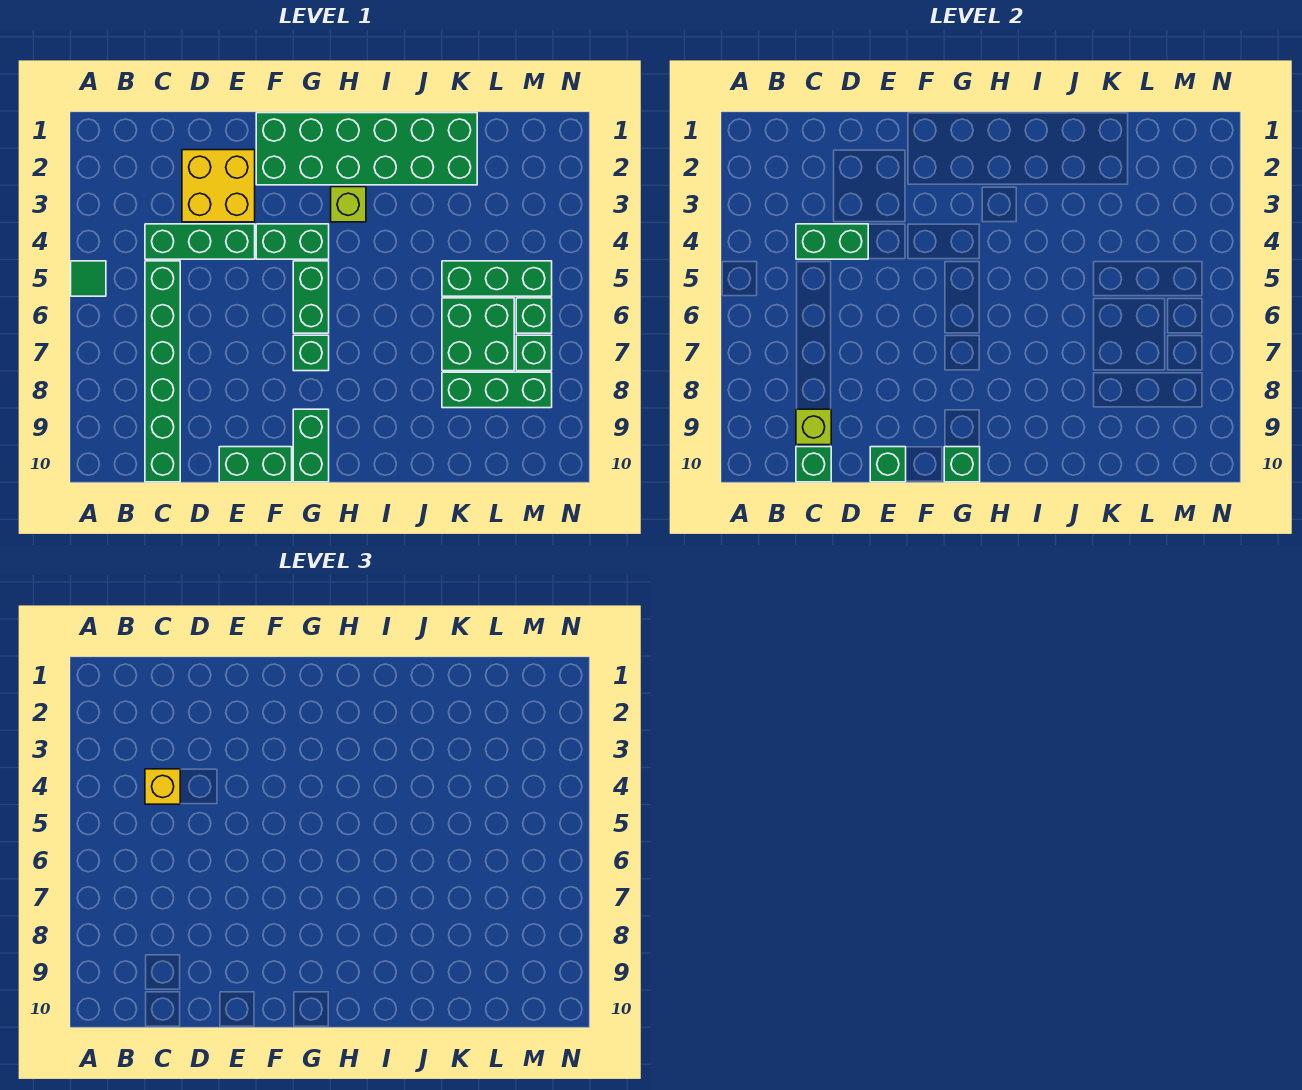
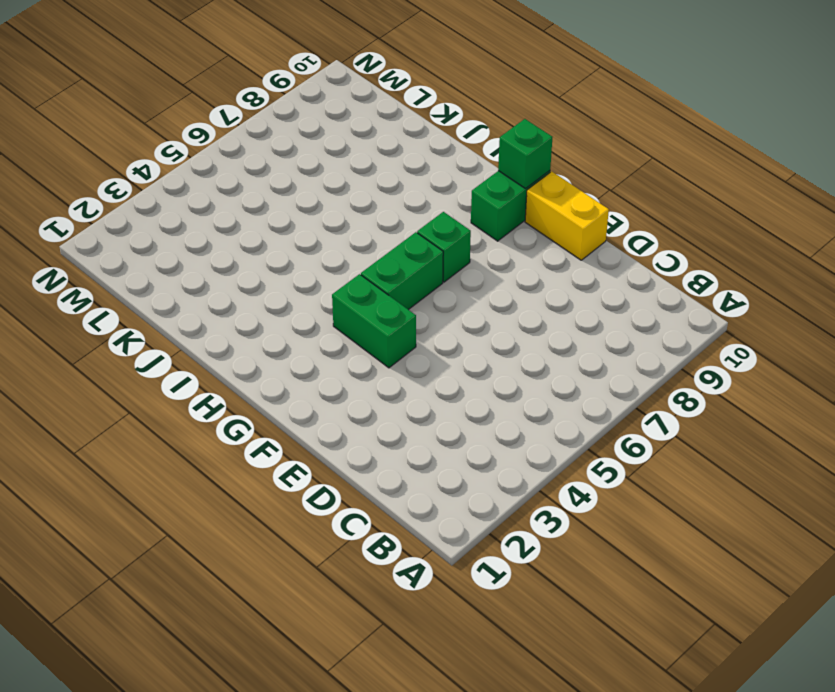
yellow 1x2 brick [525,171,609,260] -> green 1x2 brick [219,447,292,482]
none -> green 1x1 tile [71,261,106,296]
none -> green 1x3 brick [145,224,255,259]
none -> green 1x6 brick [145,261,180,482]

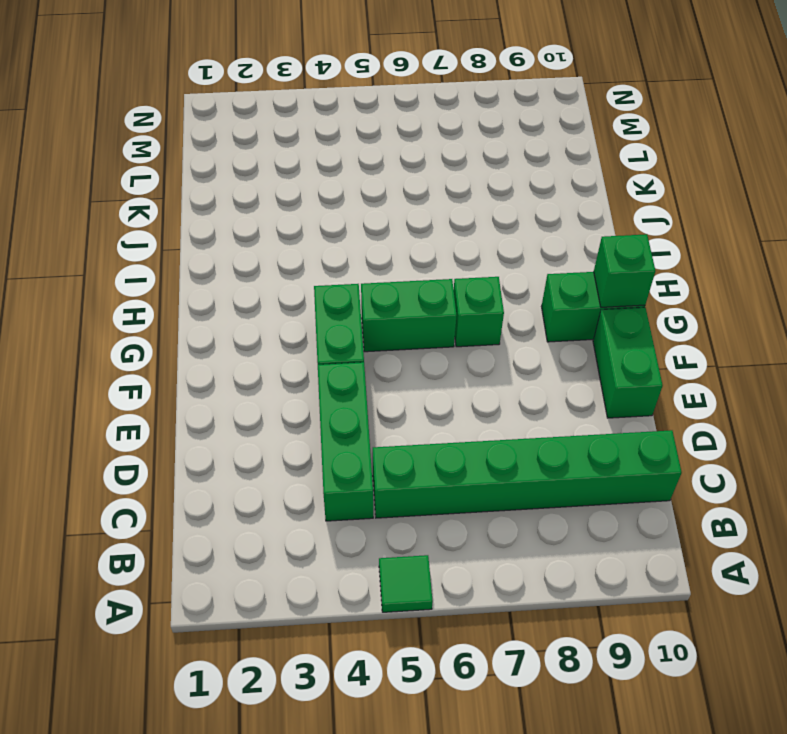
none -> yellow 2x2 brick [182,150,255,222]
none -> green 2x6 brick [256,113,477,185]
none -> lime 1x1 brick [331,187,366,222]

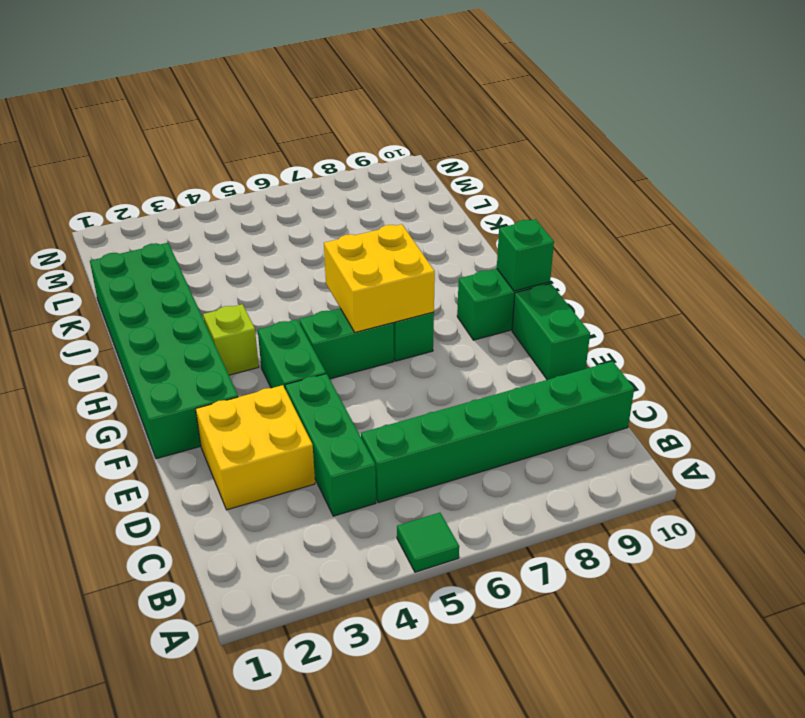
yellow 2x2 brick [324,224,435,333] -> none
none -> green 1x3 brick [442,261,552,296]
none -> green 2x2 brick [442,298,514,371]
none -> green 1x3 brick [442,372,552,408]

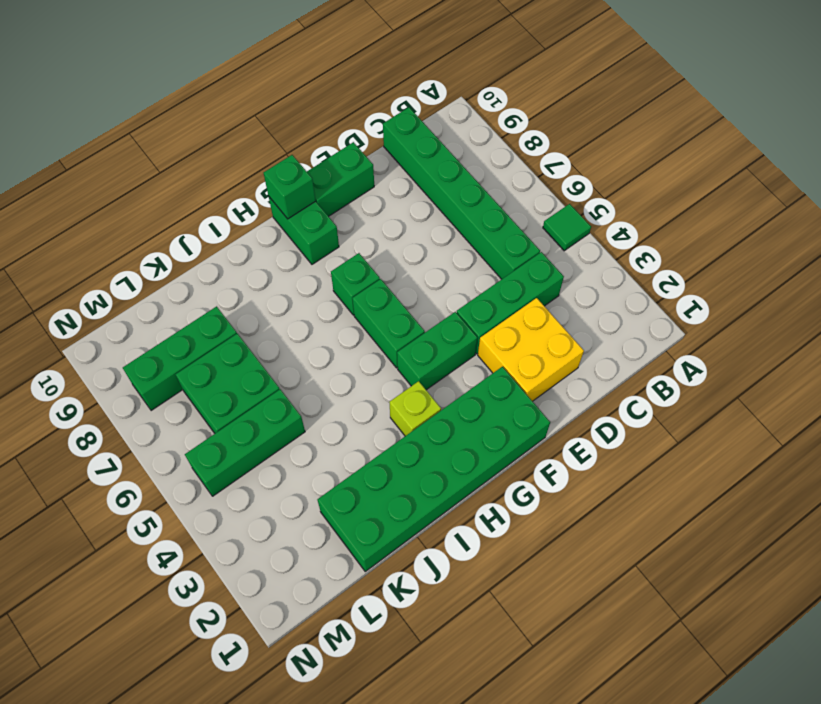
none -> green 1x1 brick [516,298,552,333]
none -> green 1x1 brick [516,335,552,371]
none -> green 1x2 brick [796,224,868,259]

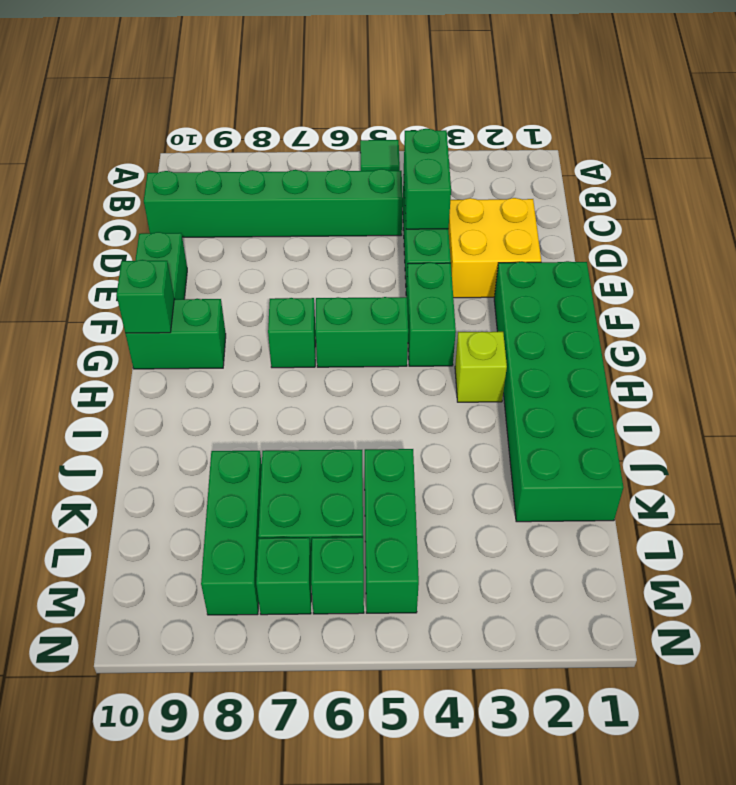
none -> lime 1x1 brick [796,409,831,445]
none -> green 1x1 brick [796,447,831,482]
none -> green 1x1 brick [870,447,906,482]

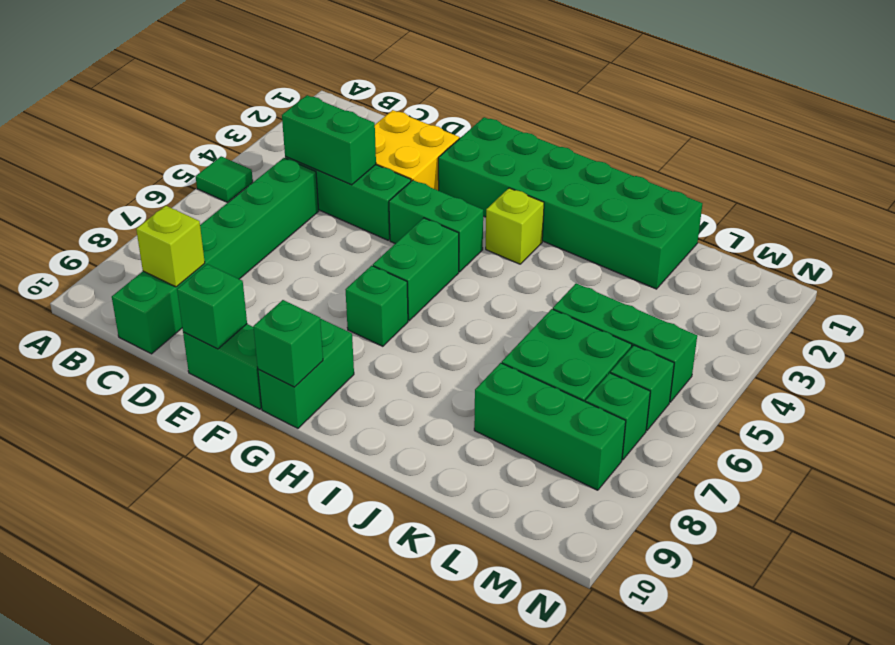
none -> green 1x1 brick [796,447,831,482]
none -> yellow 1x1 brick [145,769,180,804]

